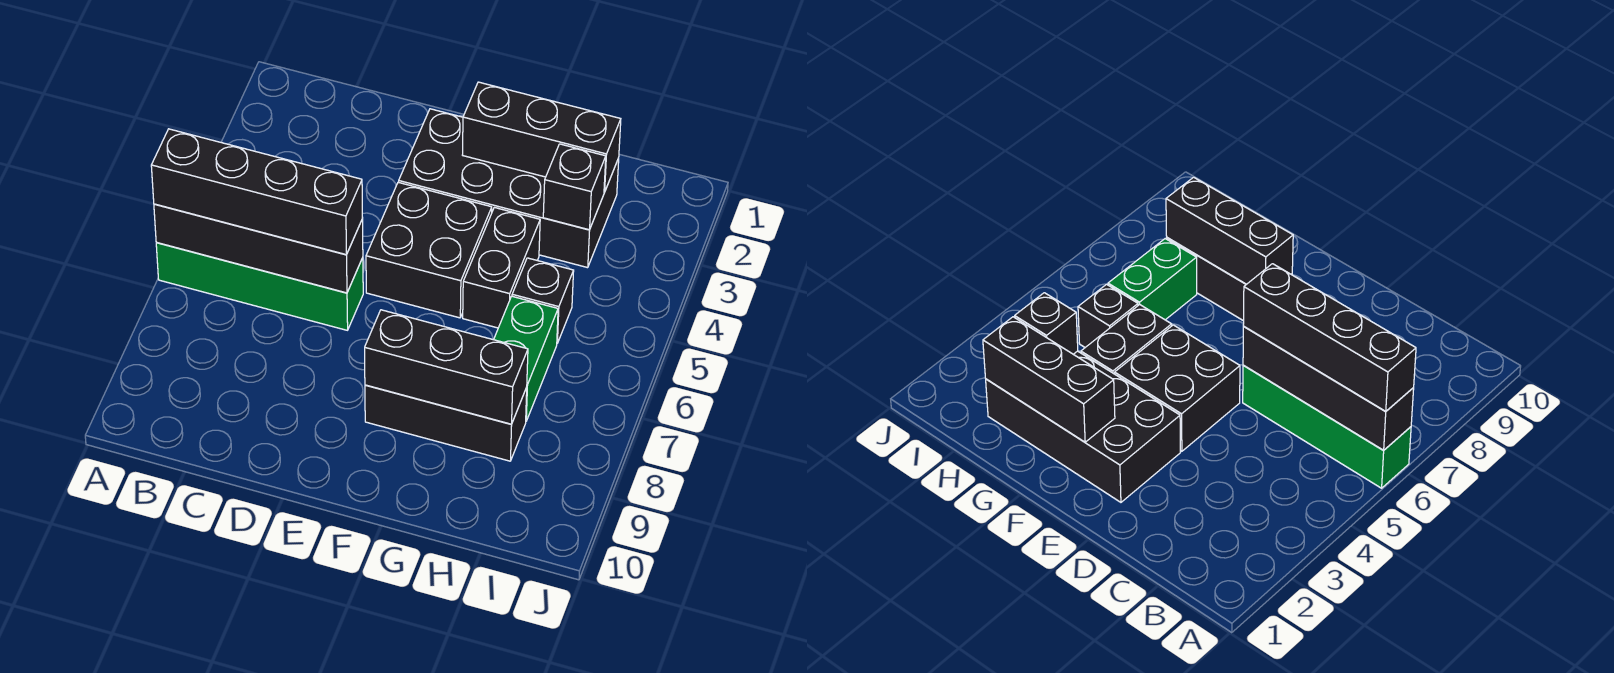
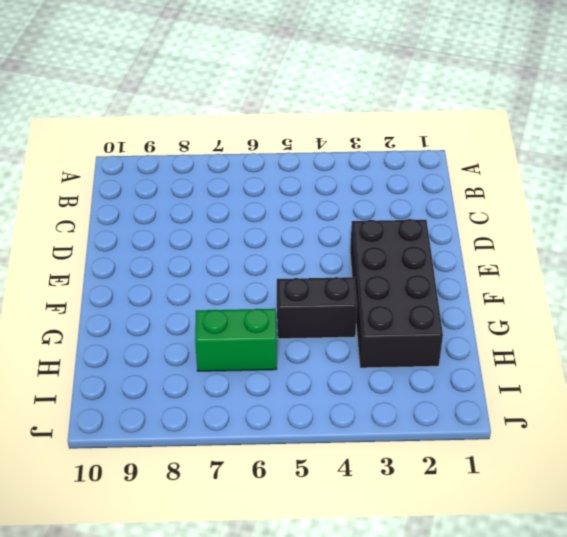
none -> green 1x4 brick [156,242,363,330]
none -> black 2x2 brick [366,182,492,318]
none -> black 1x3 brick [365,385,527,461]

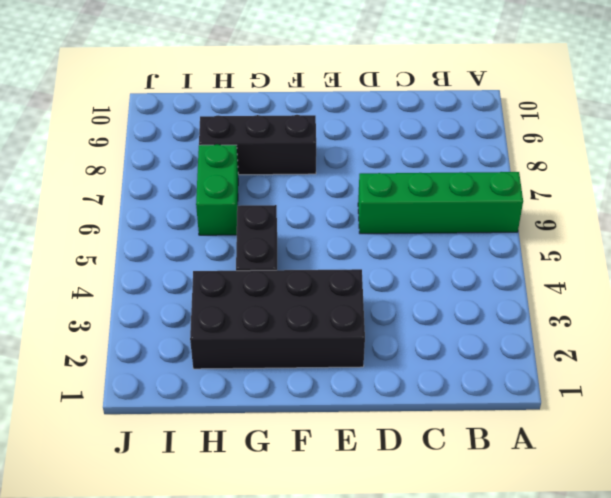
none -> black 2x2 brick [366,182,492,318]
none -> black 1x1 brick [512,258,574,343]
none -> black 1x4 brick [154,204,363,293]

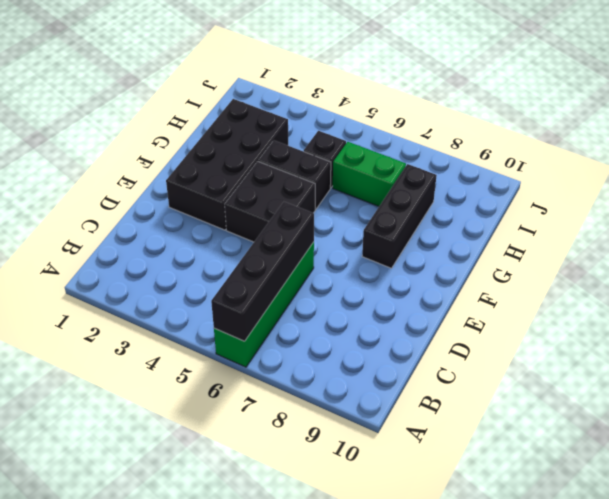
none -> black 1x3 brick [463,82,621,192]
none -> black 1x3 brick [365,310,528,424]
none -> black 1x1 brick [543,144,606,230]

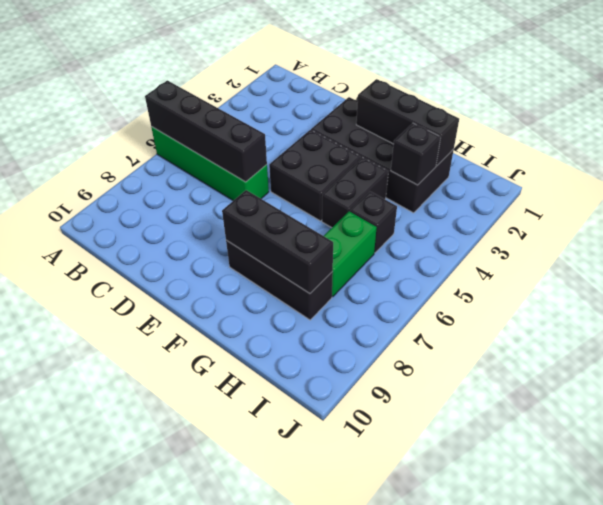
none -> black 1x4 brick [151,129,363,255]

